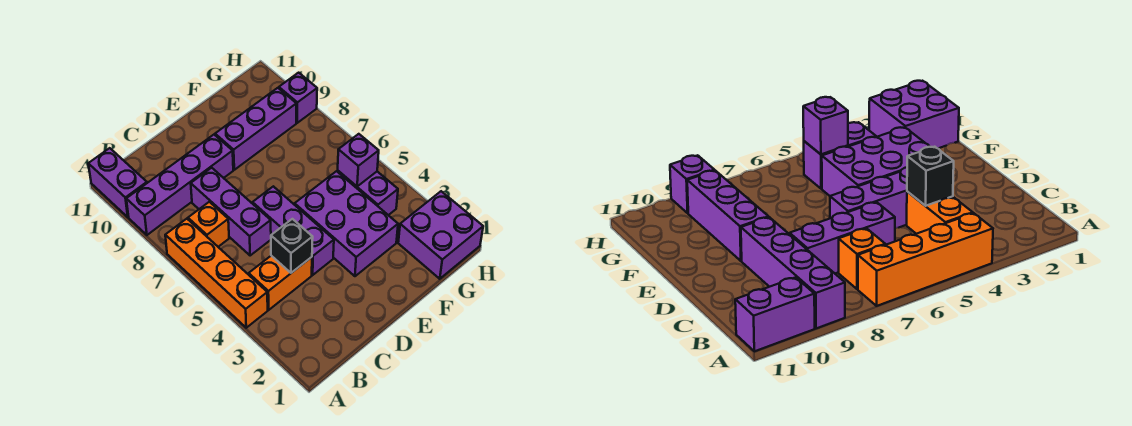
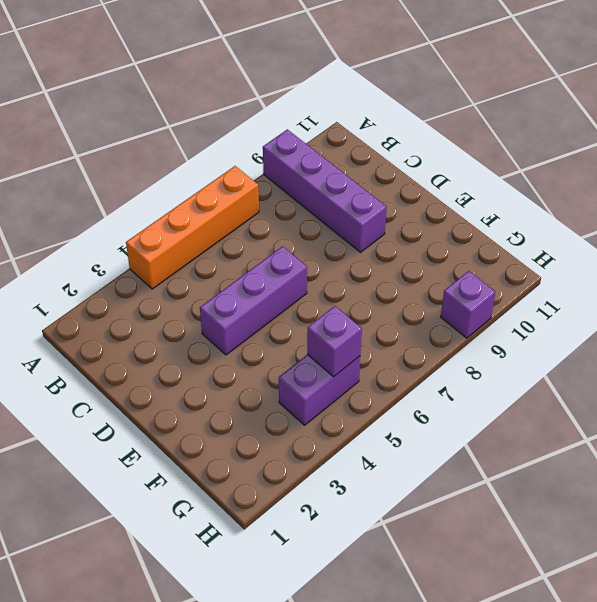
none -> purple 1x2 brick [88,148,147,217]
none -> orange 1x2 brick [249,256,312,310]
none -> orange 1x1 brick [188,202,229,247]

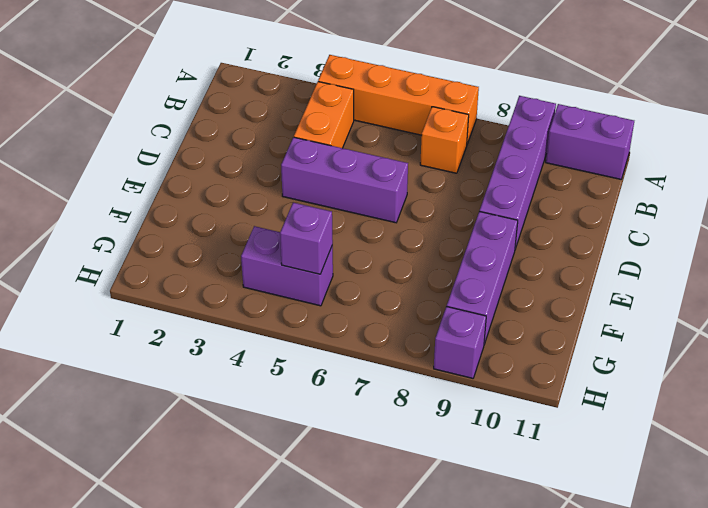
none -> purple 1x3 brick [191,168,271,256]
none -> purple 2x3 brick [295,171,398,276]
none -> purple 2x2 brick [398,191,483,279]

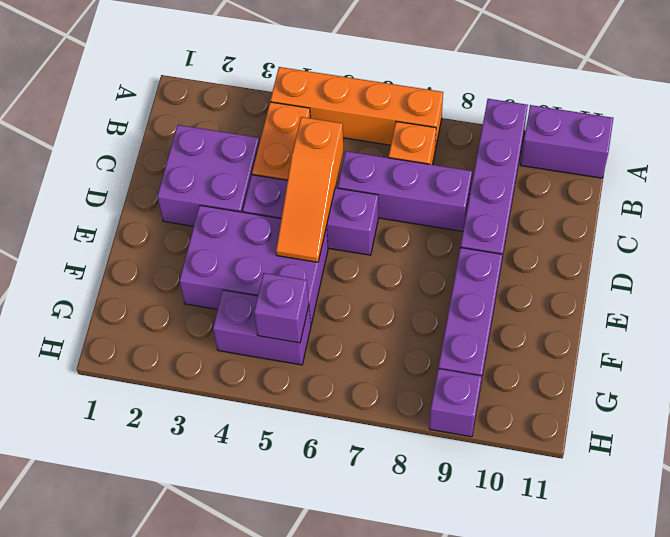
purple 2x2 brick [157,125,260,226] -> purple 2x2 brick moved to [398,191,483,279]
orange 1x3 slope [276,117,343,262] -> none
none -> black 1x1 brick [271,219,313,273]

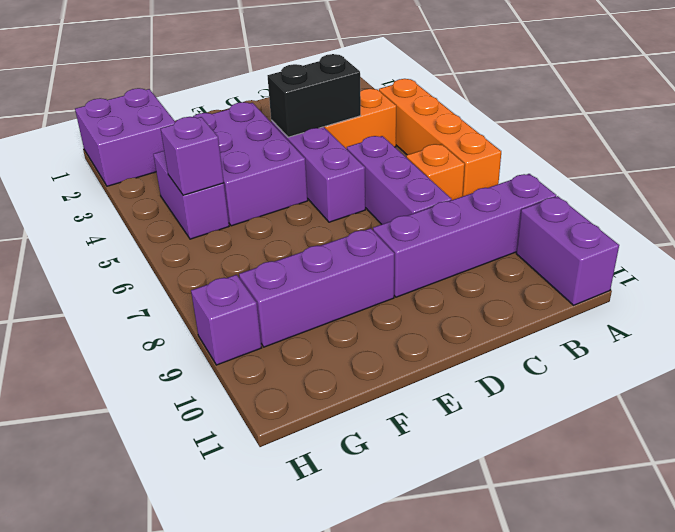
black 1x2 brick [268,54,361,137] -> black 1x1 brick [271,219,313,273]

